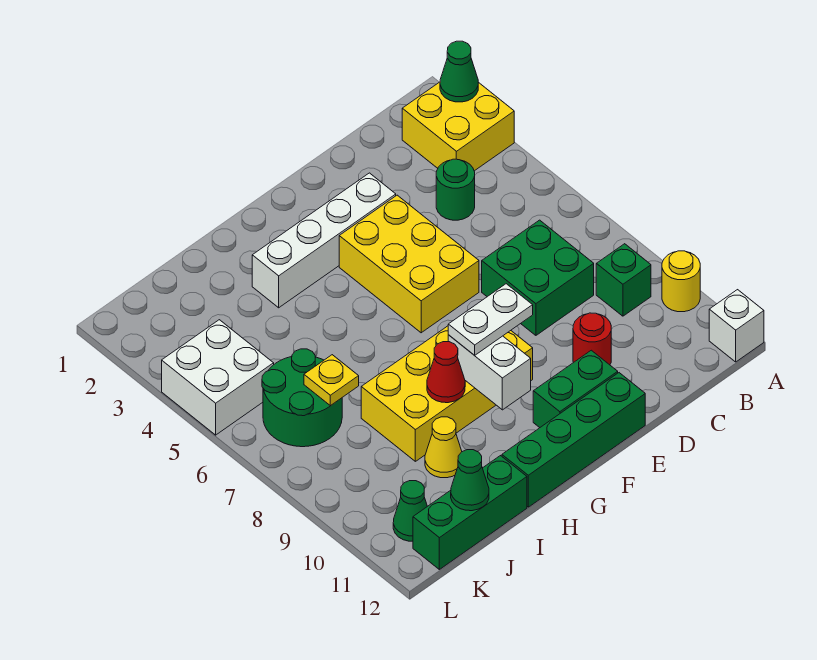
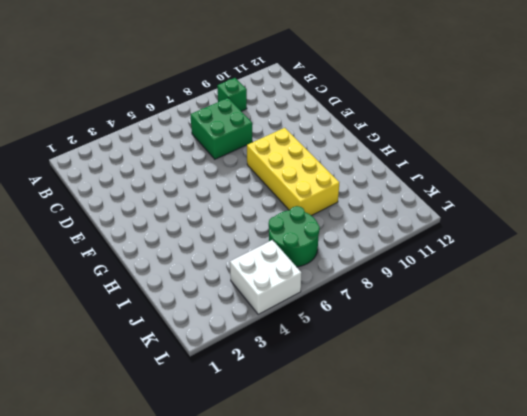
none -> yellow 2x2 brick [402,82,514,171]
none -> yellow 1x1 round brick [662,251,700,312]
none -> white 1x1 brick [709,290,764,362]

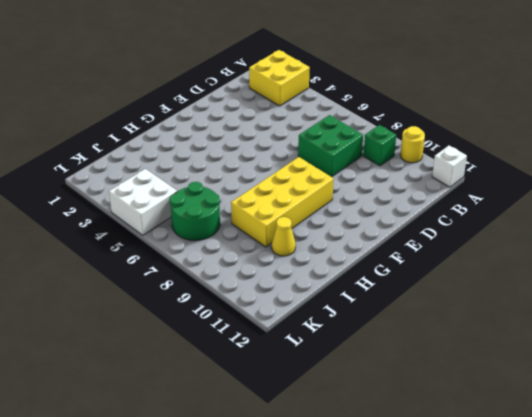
none -> green 1x1 round brick [436,159,475,220]
none -> red 1x1 round brick [573,313,611,365]
none -> white 1x4 brick [252,173,396,308]

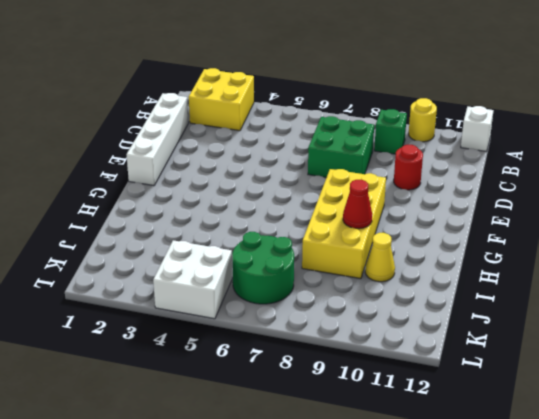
white 1x4 brick [127,93,188,186] -> white 1x4 brick moved to [252,173,396,308]
none -> green 1x1 round brick [436,159,475,220]
none -> yellow 2x3 brick [339,195,479,333]
none -> green 1x2 brick [533,350,618,428]

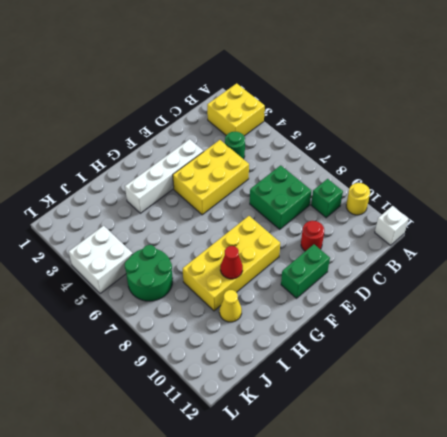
yellow 2x3 brick [173,140,249,215] -> yellow 2x3 brick turned to [339,195,479,333]
none -> green 1x4 brick [502,373,645,507]
none -> green 1x3 brick [413,456,527,569]
none -> green 1x1 cone [393,481,427,541]

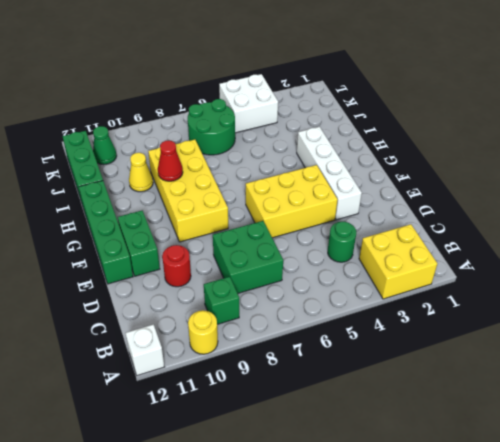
none -> green 1x1 cone [440,41,478,102]
none -> white 1x2 brick [448,335,531,410]
none -> yellow 1x1 plate [304,355,359,406]

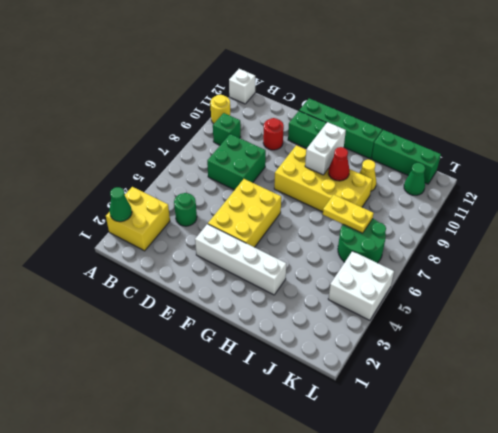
yellow 1x2 plate [323,195,374,233] -> yellow 1x1 plate [304,355,359,406]
none -> green 1x1 cone [451,450,489,511]
none -> white 1x2 plate [448,284,533,355]

